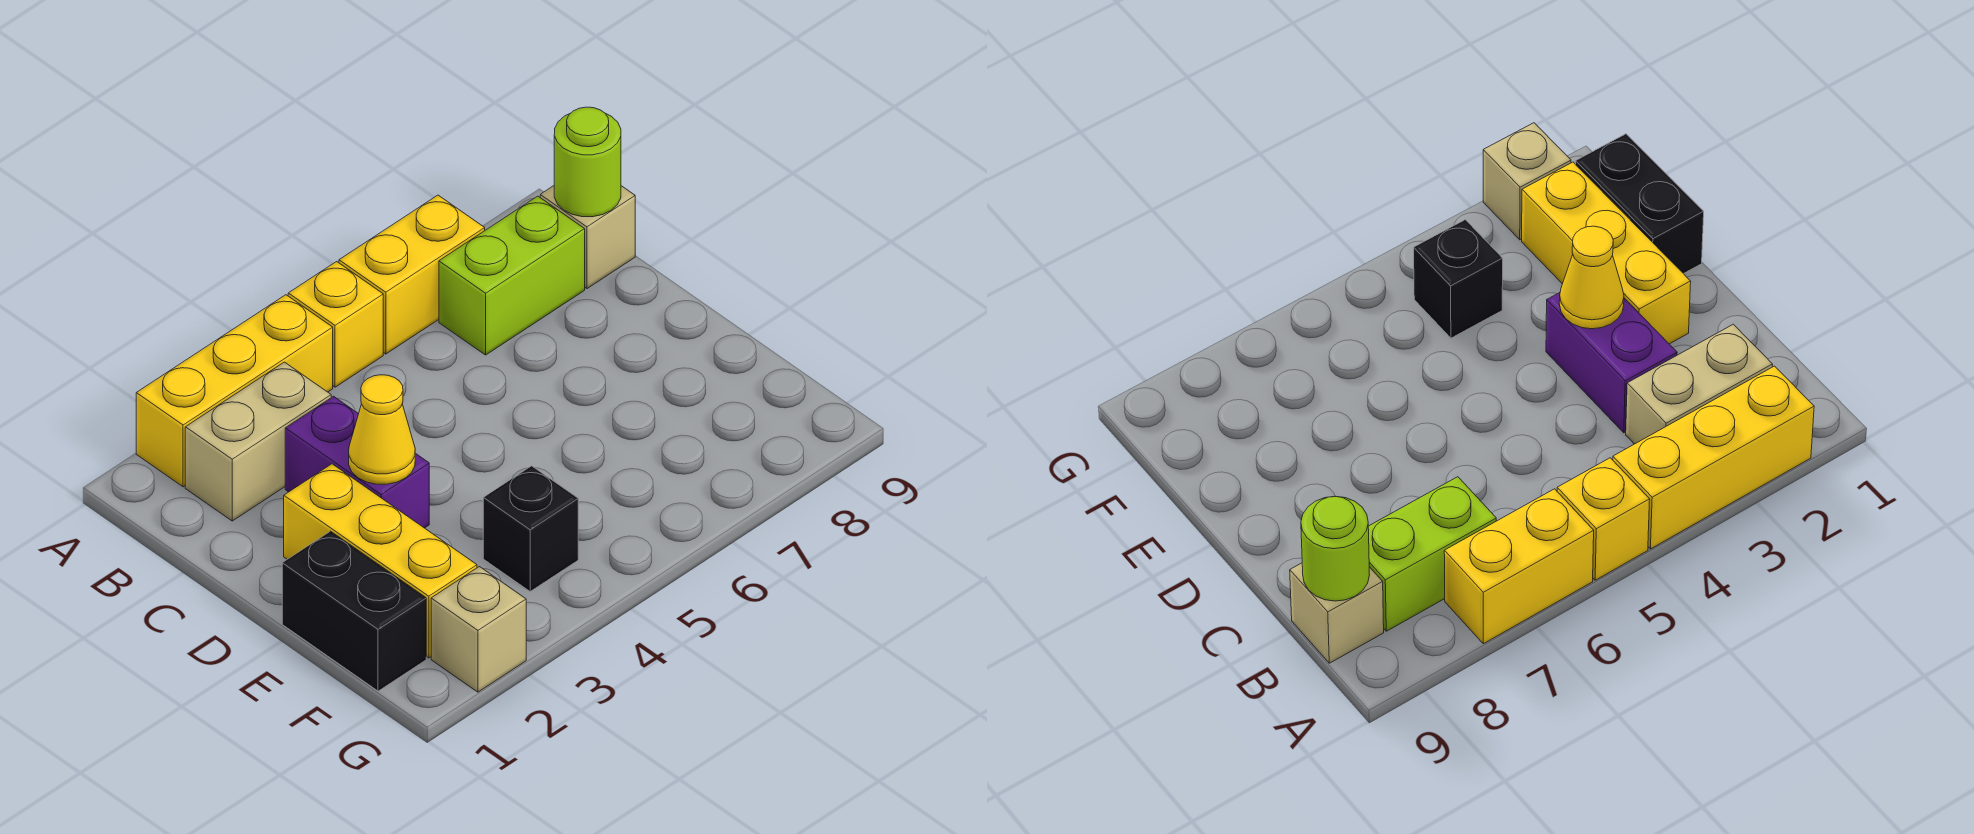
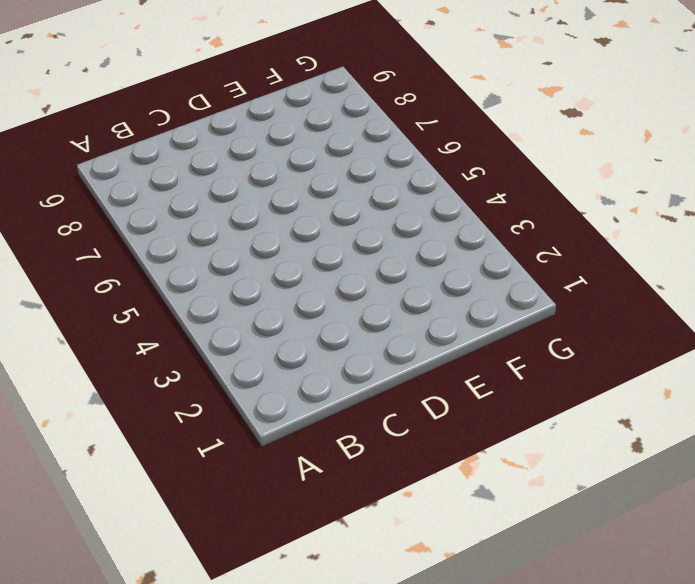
none -> yellow 1x3 brick [136,295,333,487]
none -> yellow 1x1 brick [288,262,383,387]
none -> yellow 1x2 brick [339,195,485,354]

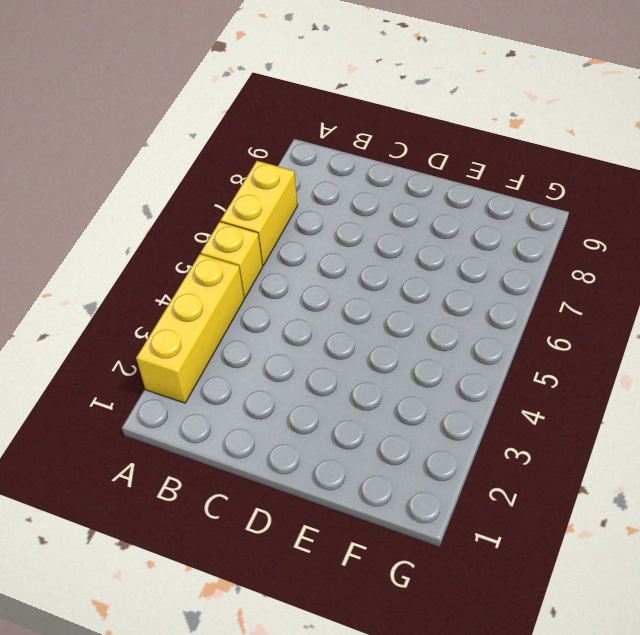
none -> tan 1x2 brick [185,362,331,521]
none -> lime 1x2 brick [439,196,585,355]
none -> tan 1x1 brick [540,186,635,289]

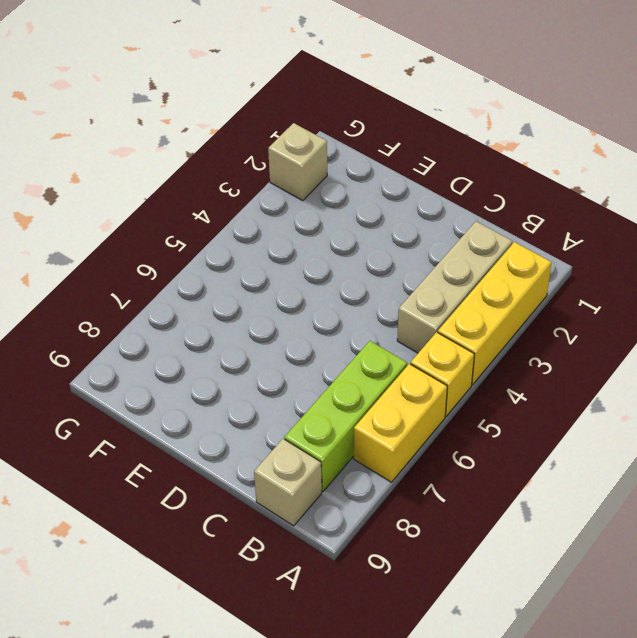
tan 1x3 brick [397,221,512,353] -> tan 1x2 brick [185,362,331,521]
lime 1x3 brick [284,341,407,491] -> lime 1x2 brick [439,196,585,355]
none -> purple 1x2 brick [285,396,429,528]
none -> yellow 1x3 brick [284,464,477,658]
none -> black 1x2 brick [282,531,426,691]

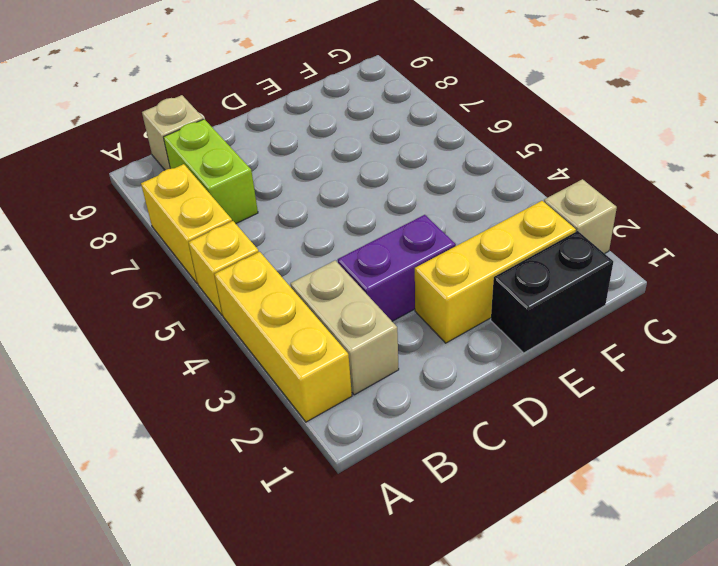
none -> black 1x1 brick [483,466,578,591]
none -> lime 1x1 round brick [554,107,621,217]
none -> yellow 1x1 cone [349,375,415,484]

